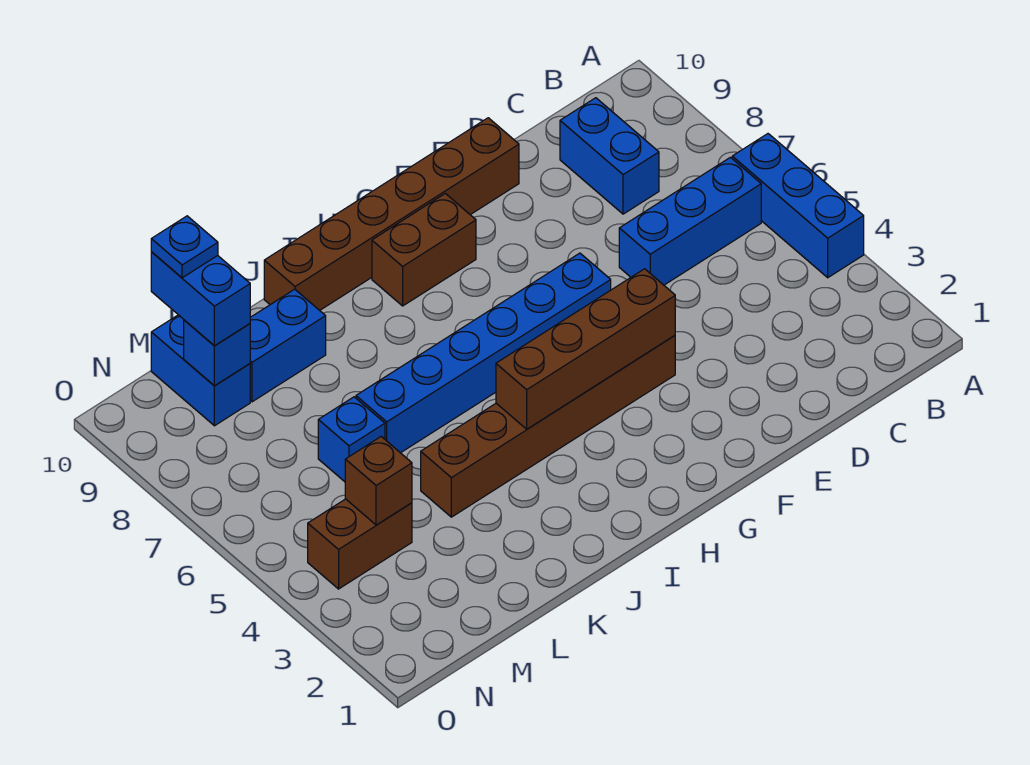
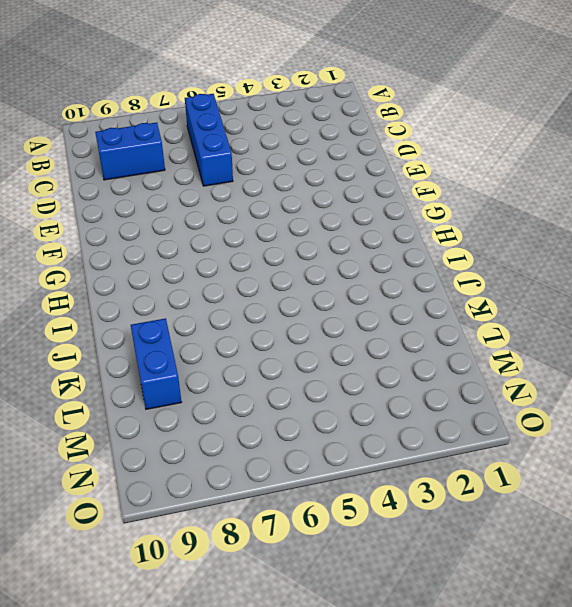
none -> blue 1x3 brick [732,134,864,278]
none -> brown 1x6 brick [264,118,519,310]
none -> brown 1x6 brick [421,336,675,517]

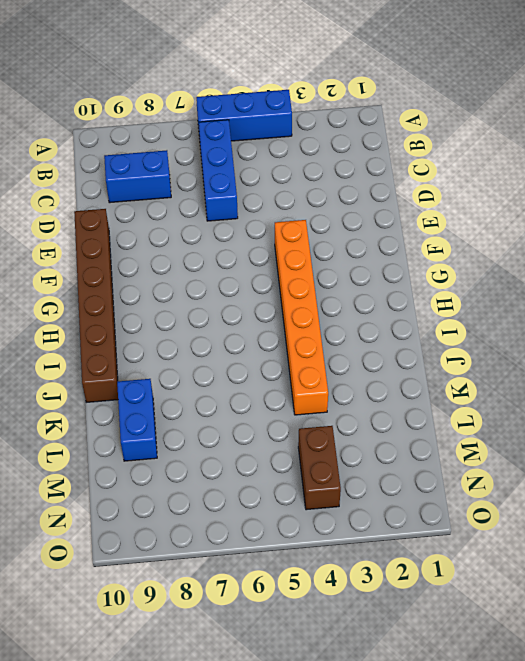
orange 1x6 brick [275,220,328,415] -> brown 1x6 brick [421,336,675,517]
none -> blue 1x6 brick [356,253,611,453]
none -> brown 1x2 brick [372,194,476,306]
none -> blue 1x1 brick [318,397,385,482]

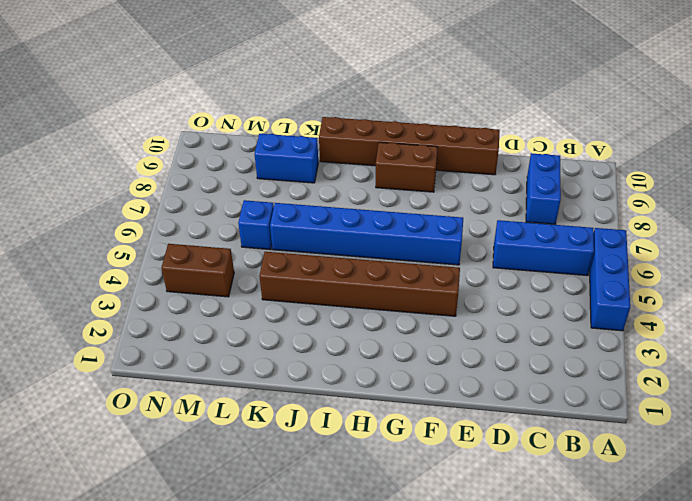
none -> blue 1x2 brick [151,315,250,426]
none -> brown 1x4 brick [496,269,675,429]
none -> brown 1x1 brick [345,437,412,525]

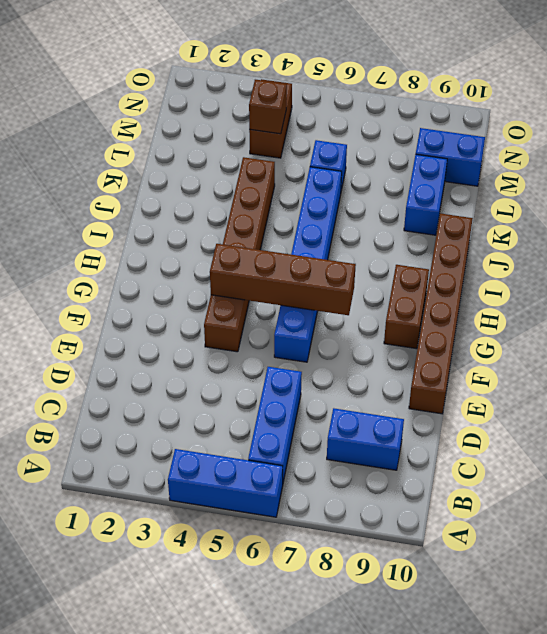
brown 1x4 brick [210,244,356,315] -> brown 1x4 brick turned to [496,269,675,429]
none -> blue 1x1 brick [184,320,250,386]
none -> blue 1x2 brick [151,252,250,346]
none -> blue 1x1 plate [151,216,218,278]

